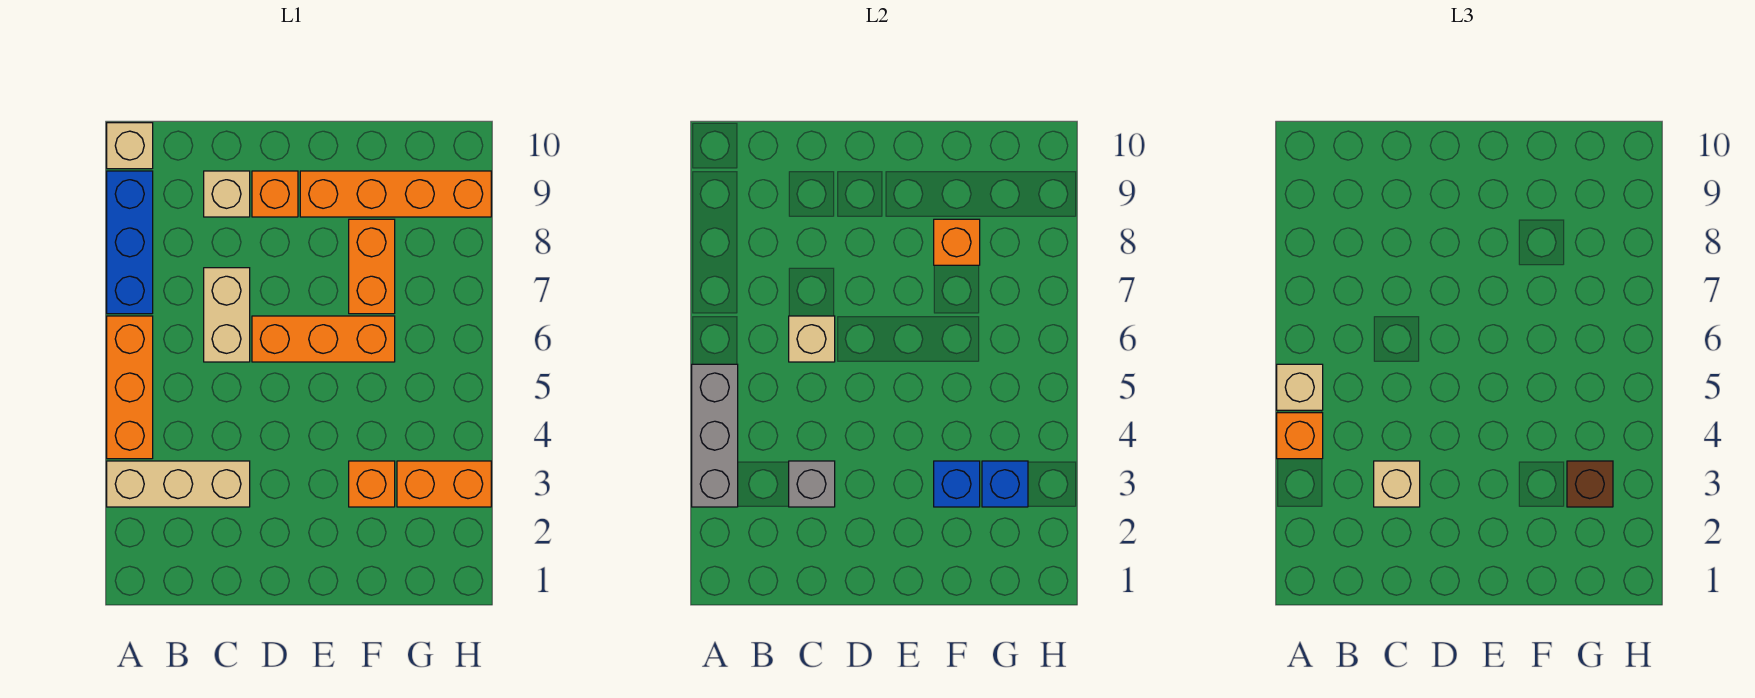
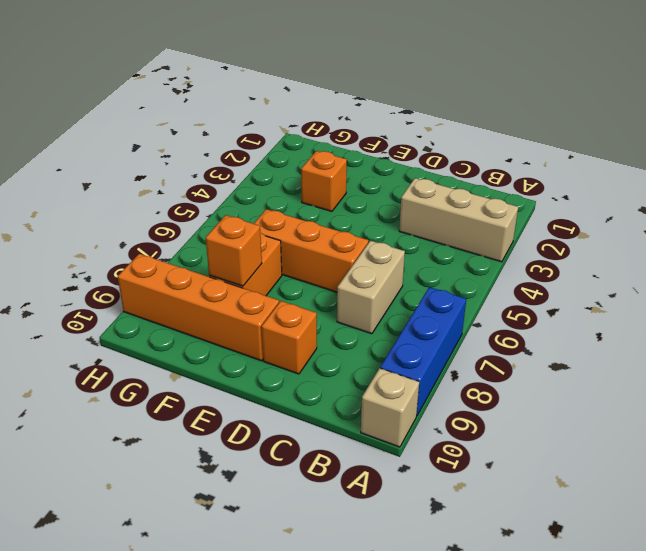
none -> orange 1x3 brick [107,316,153,459]
none -> tan 1x1 brick [204,171,250,217]
none -> orange 1x2 brick [397,461,491,507]

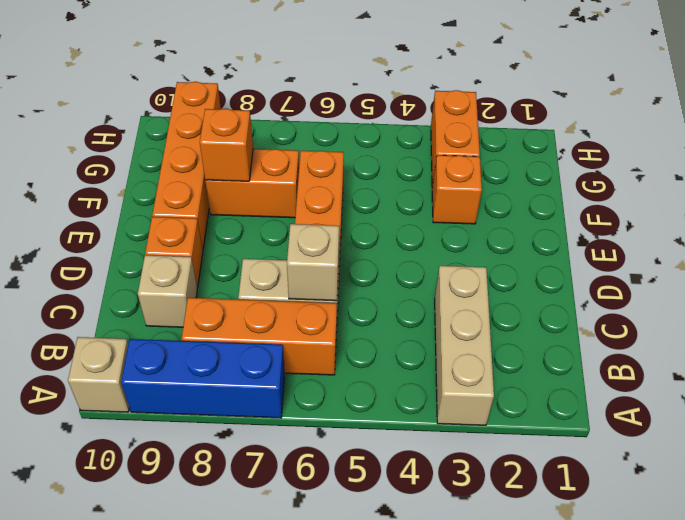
orange 1x3 brick [182,298,337,375] -> orange 1x3 brick moved to [107,316,153,459]
none -> grey 1x3 brick [692,364,738,507]
none -> grey 1x1 brick [789,461,835,507]
none -> blue 1x1 brick [934,461,980,507]

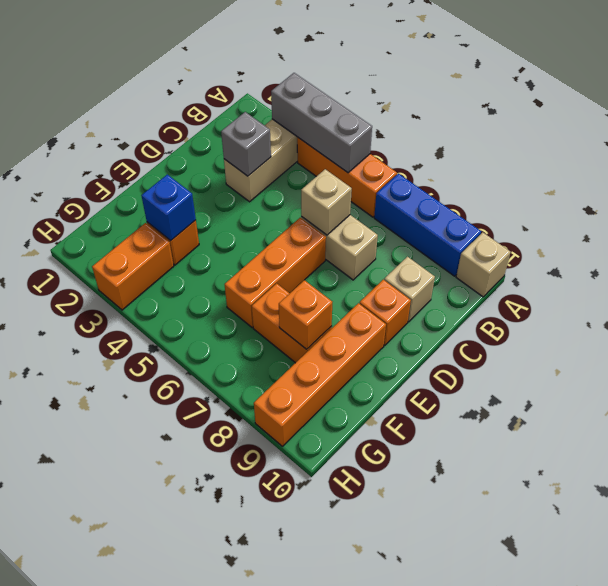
none -> blue 1x1 brick [982,461,1028,507]
none -> orange 1x1 brick [1277,413,1323,459]
none -> tan 1x1 brick [1277,364,1323,410]

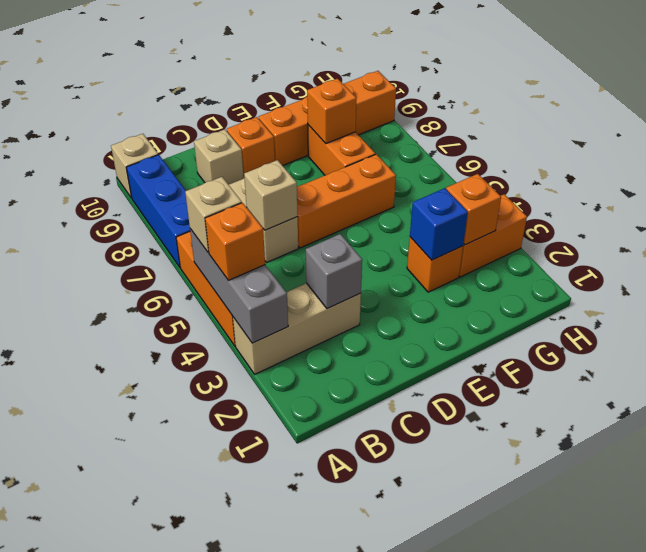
orange 1x1 brick [446,174,501,245] -> blue 1x1 brick [982,461,1028,507]
none -> tan 1x1 brick [1374,461,1420,507]
none -> brown 1x1 brick [1567,461,1613,507]

